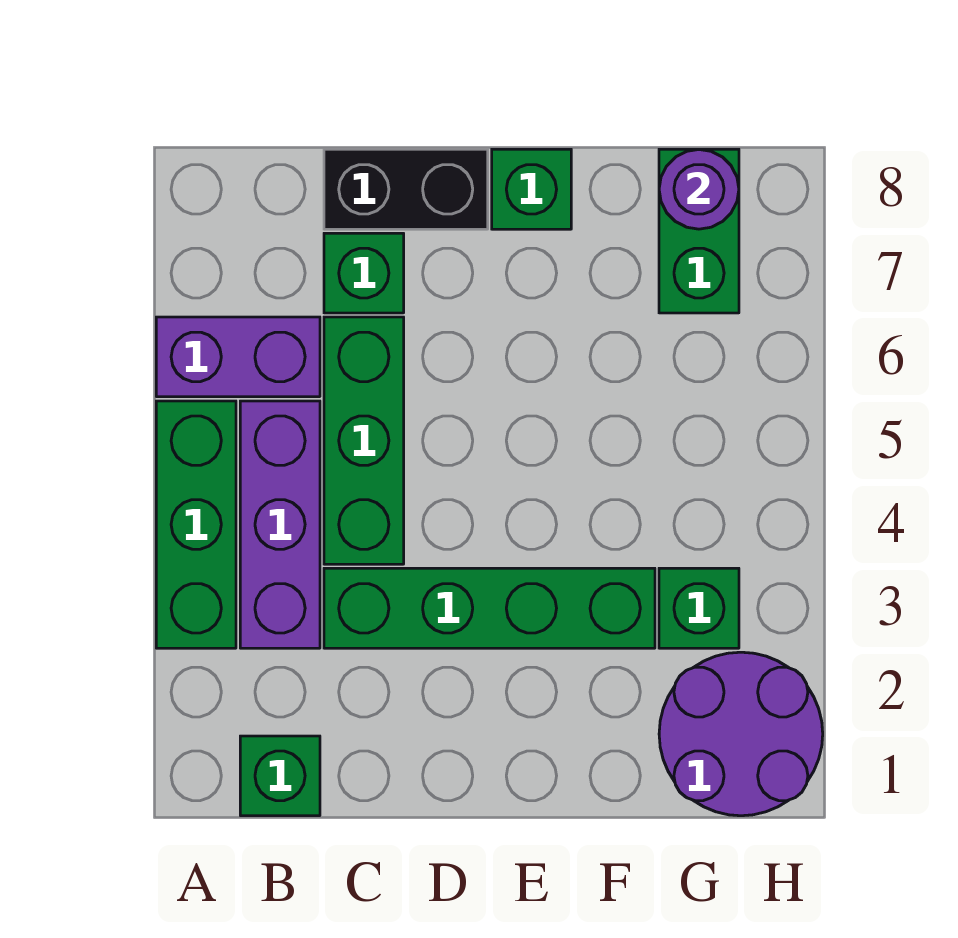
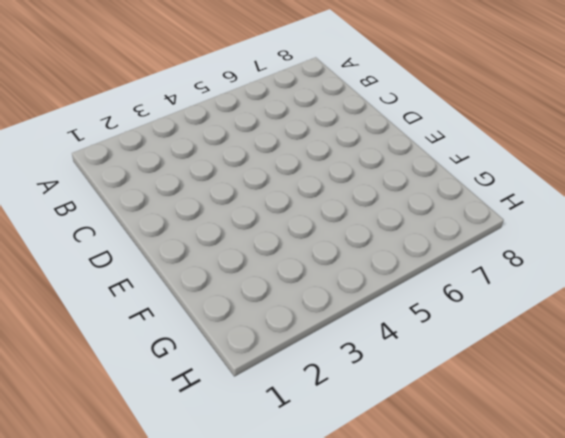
none -> green 1x3 brick [156,401,236,648]
none -> purple 1x2 brick [156,317,320,397]
none -> green 1x1 brick [240,736,320,816]

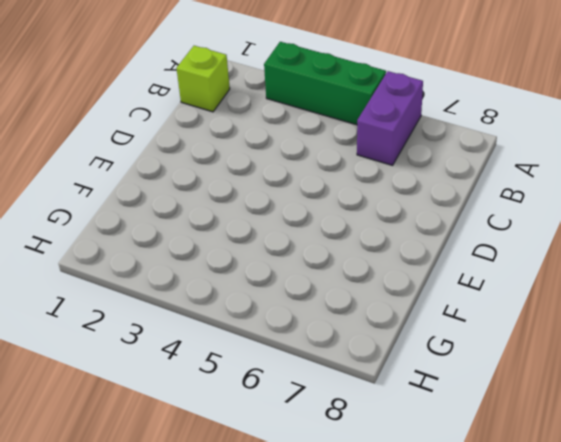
lime 1x1 brick [176,46,230,112] -> green 1x1 brick [240,736,320,816]
none -> purple 1x3 brick [240,401,320,648]
none -> green 1x4 brick [324,568,655,648]
none -> green 1x3 brick [324,317,404,564]

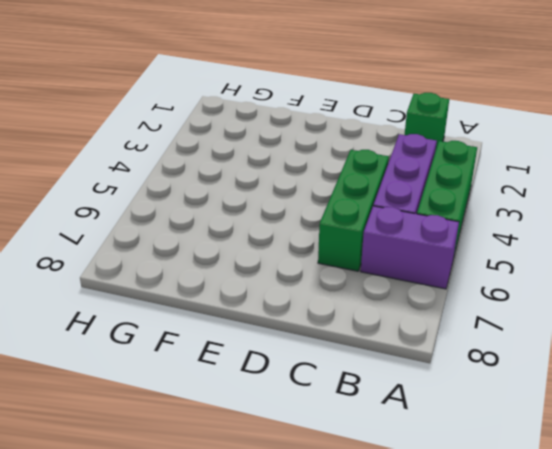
none -> green 1x4 brick [324,568,655,648]
none -> green 1x1 brick [324,233,404,313]
none -> black 1x2 brick [324,149,488,229]

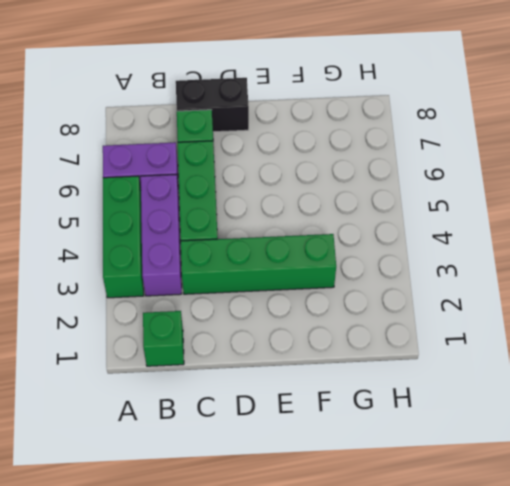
none -> green 1x1 brick [492,149,571,229]
none -> purple 2x2 round brick [659,652,823,816]
none -> green 1x1 brick [659,568,739,648]

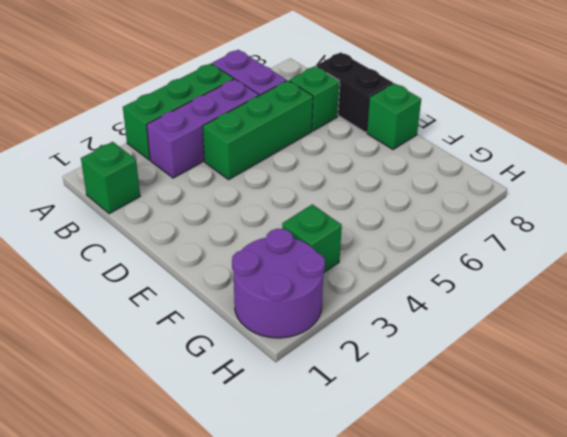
none -> green 1x4 brick [324,568,655,648]
none -> green 1x2 brick [659,149,739,313]
none -> purple 1x1 round brick [659,149,739,229]

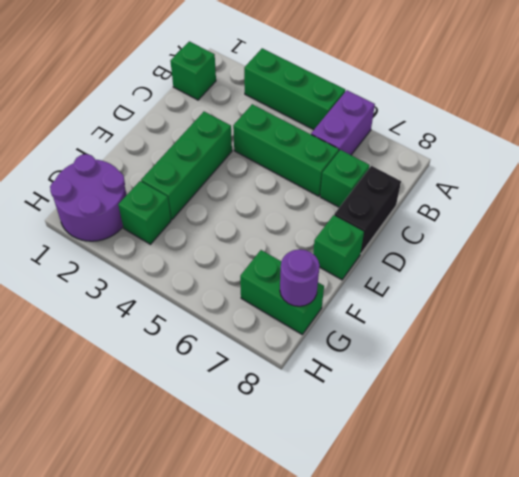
green 1x3 brick [141,112,232,219] -> green 1x4 brick [324,568,655,648]
none -> purple 1x3 brick [240,401,320,648]

